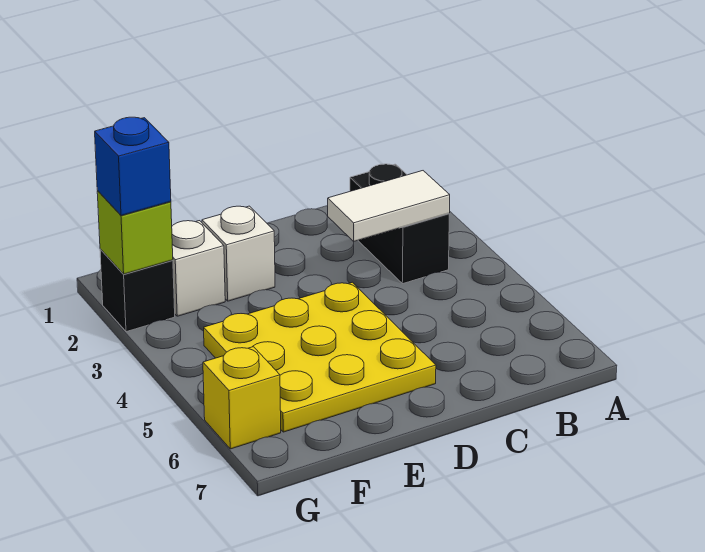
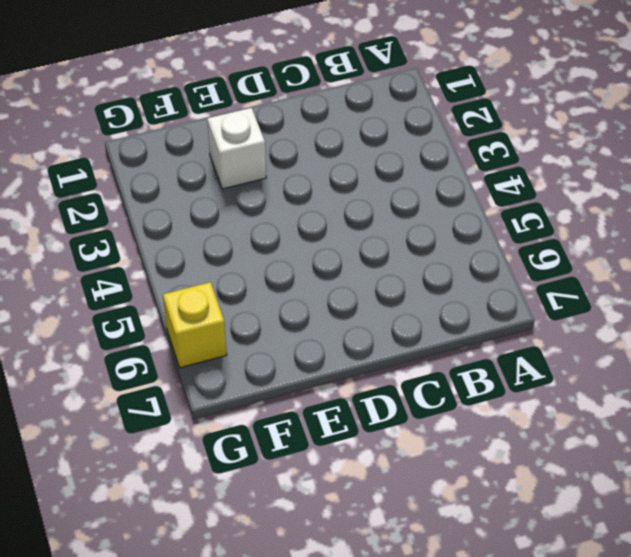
none -> black 1x2 brick [350,164,449,284]
none -> yellow 3x3 plate [204,282,436,432]

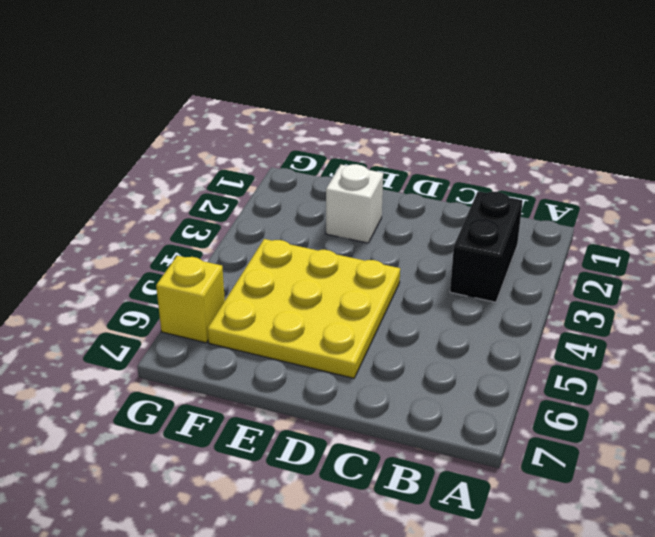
none -> white 1x1 brick [172,221,225,316]
none -> black 1x1 brick [100,249,175,332]

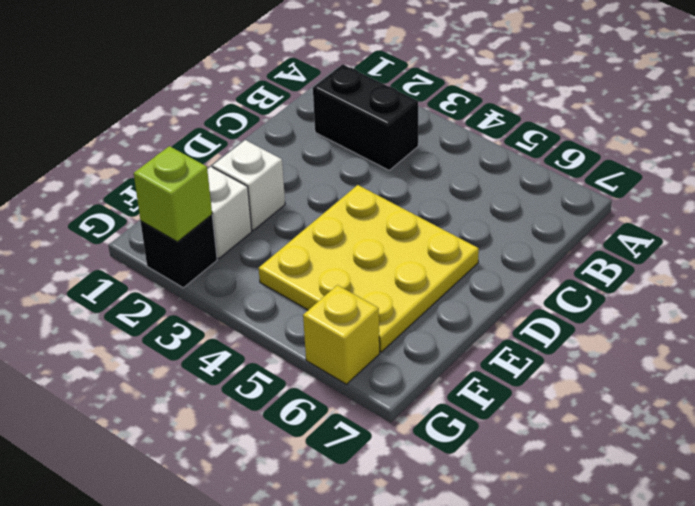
none -> white 1x2 tile [328,171,450,242]
none -> blue 1x1 brick [95,117,171,216]

